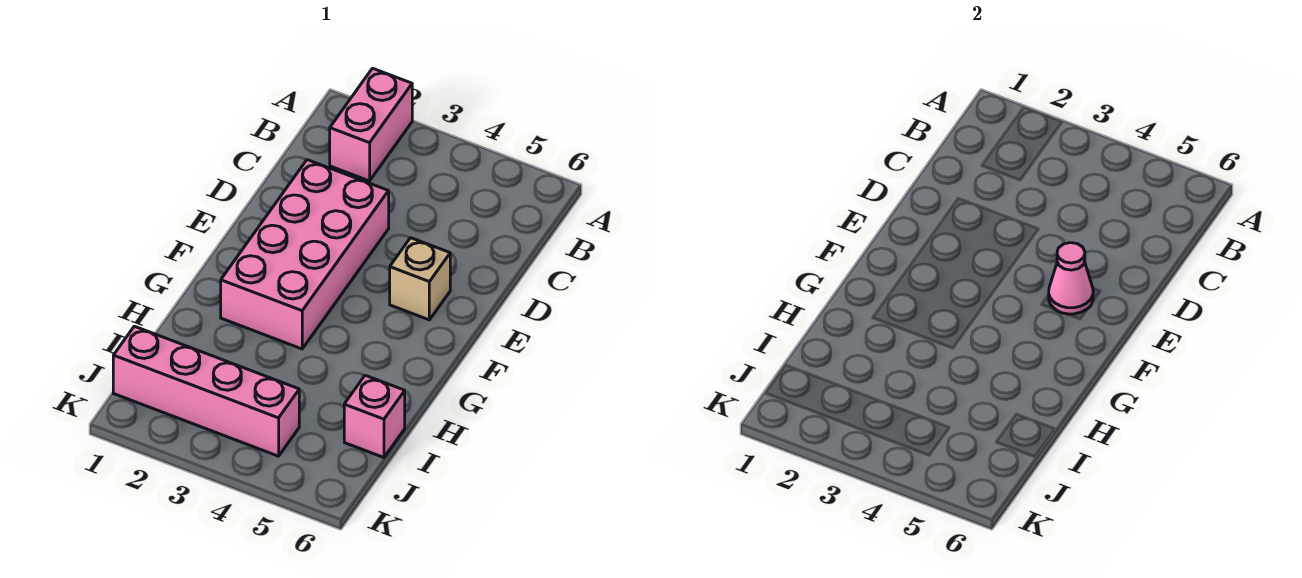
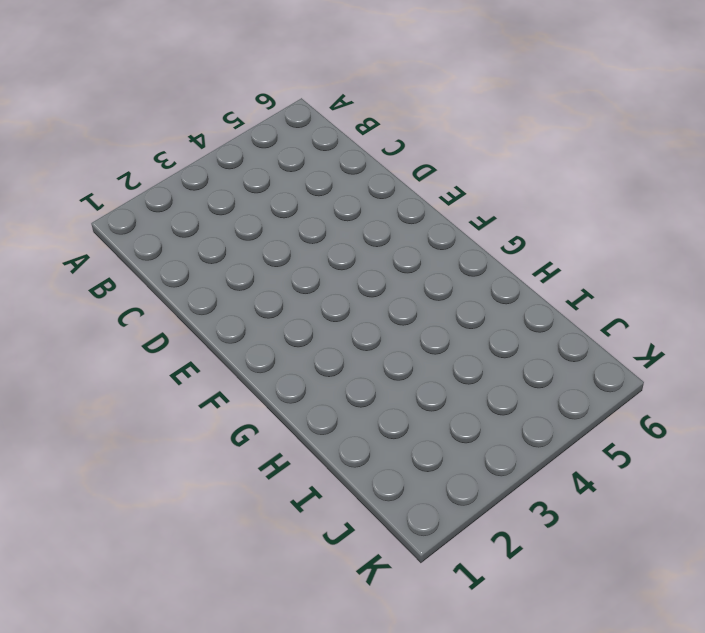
none -> pink 1x2 brick [330,68,412,181]
none -> pink 2x4 brick [221,160,389,349]

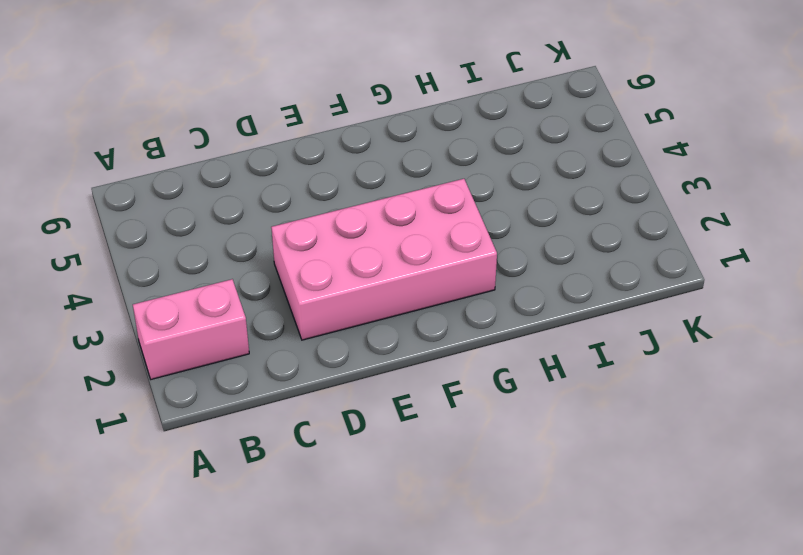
none -> tan 1x1 brick [390,238,450,320]
none -> pink 1x1 brick [344,375,405,458]

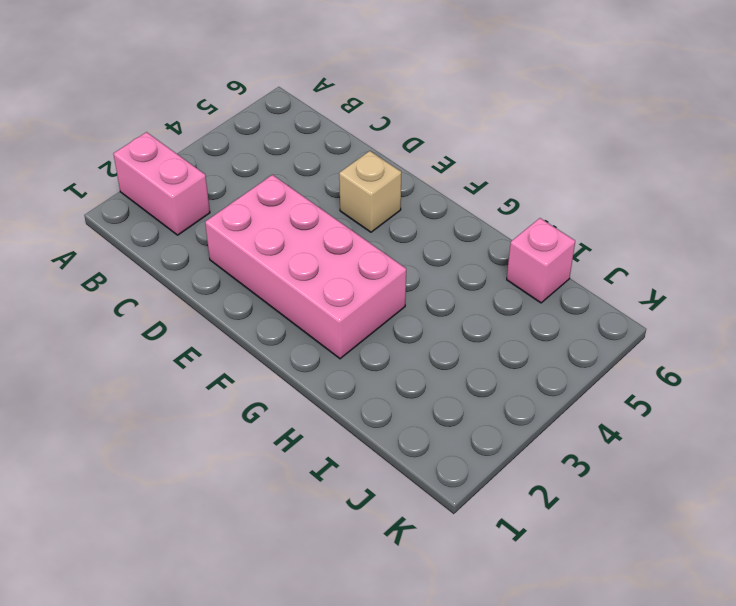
none -> pink 1x4 brick [113,326,299,456]
none -> pink 1x1 cone [1049,243,1093,314]

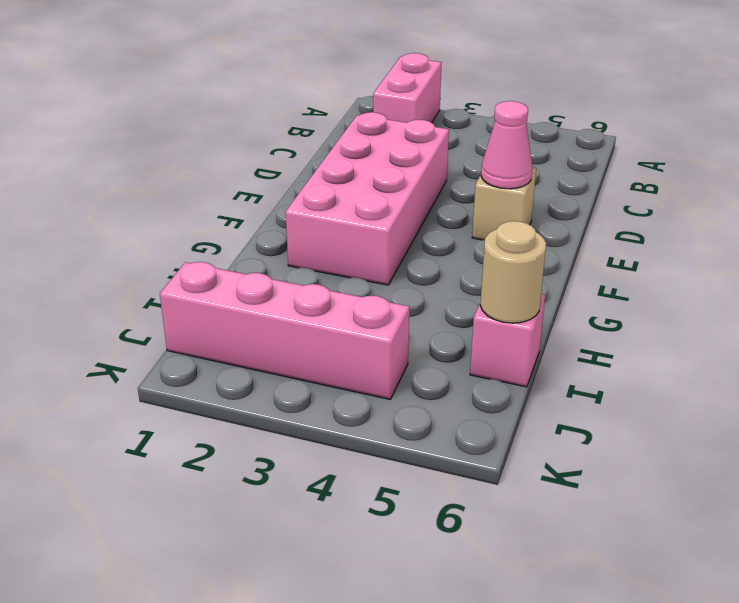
tan 1x1 round brick [480,221,546,323] -> none

